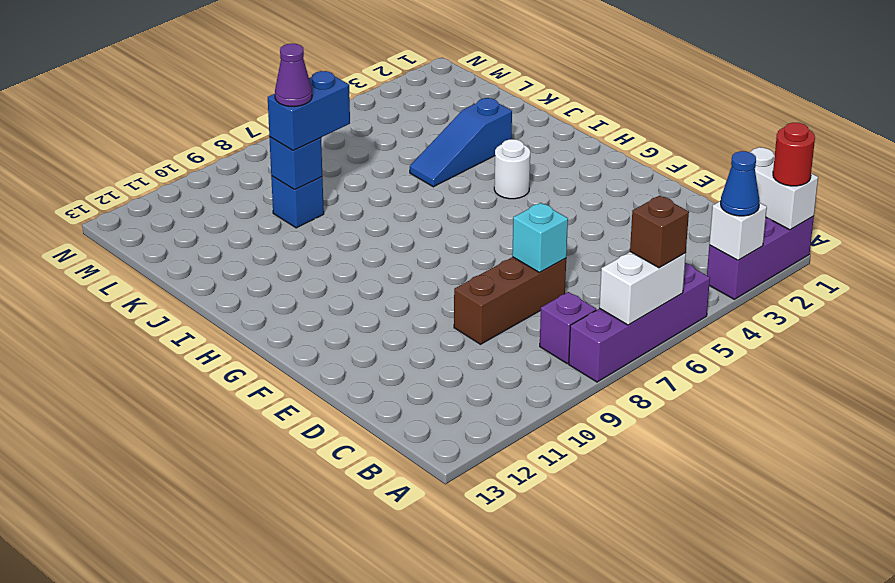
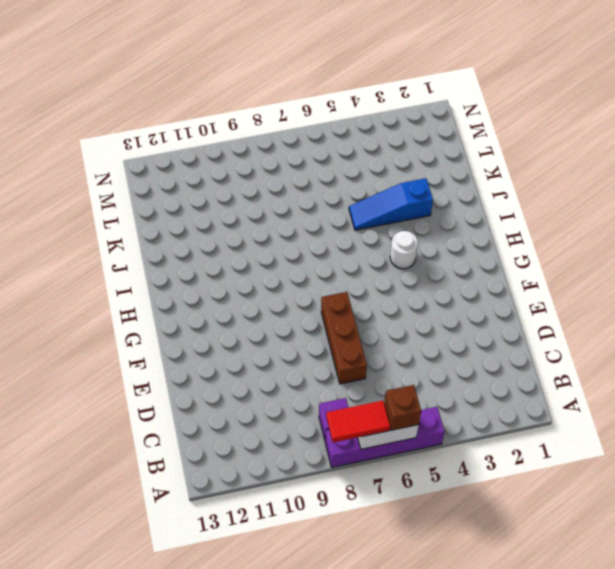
red 1x2 tile [326,401,390,443] -> none
brown 1x3 brick [321,292,367,384] -> brown 1x3 brick turned to [454,257,566,344]
none -> purple 1x3 brick [707,216,814,299]
none -> blue 1x1 brick [271,176,324,228]
none -> white 1x2 brick [750,147,818,230]

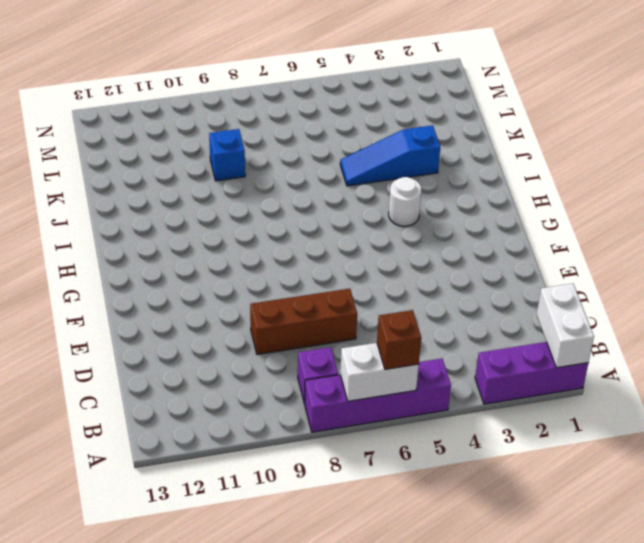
none -> white 1x1 brick [709,201,767,260]
none -> cyan 1x1 brick [512,203,568,272]
none -> blue 1x1 brick [269,137,322,190]

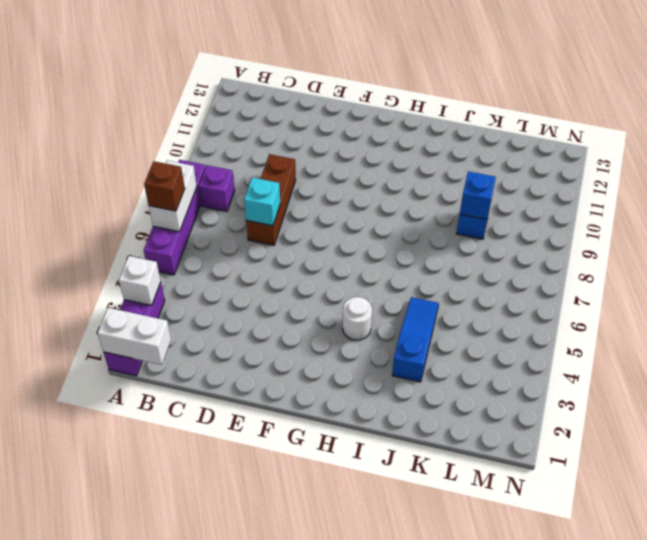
none -> red 1x1 round brick [773,123,815,186]
none -> blue 1x1 cone [721,151,760,216]
none -> blue 1x2 brick [268,71,350,150]

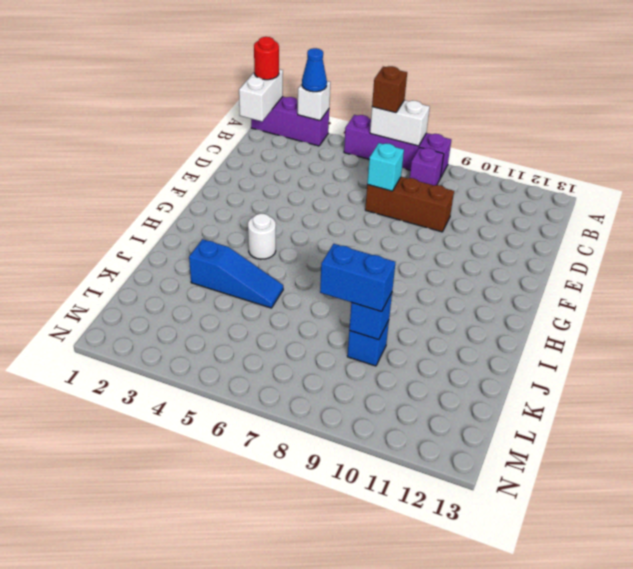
none -> purple 1x1 cone [275,44,312,107]

